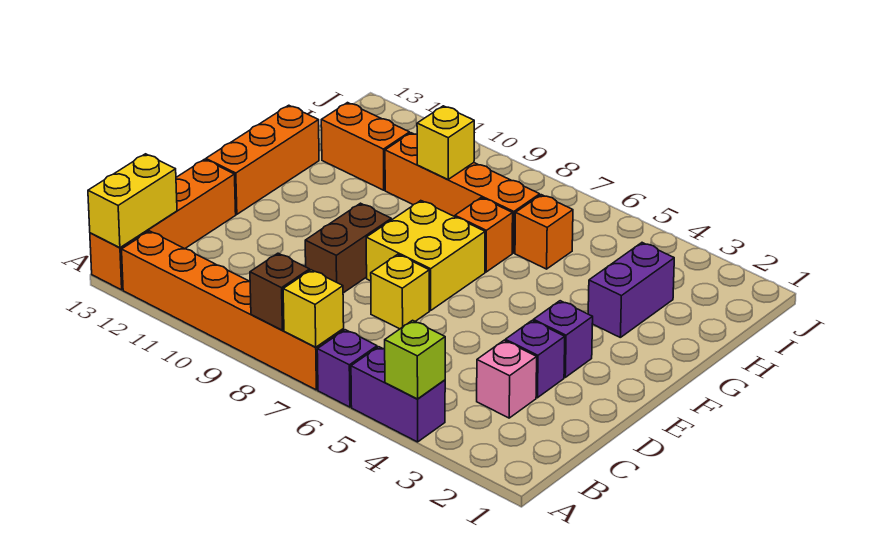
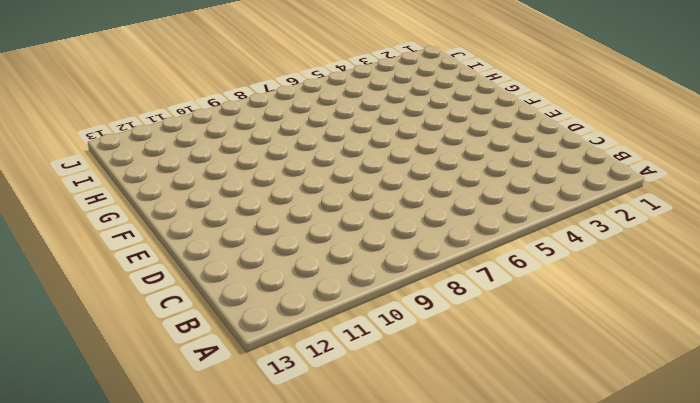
none -> purple 1x2 brick [351,347,445,442]
none -> purple 1x1 brick [317,330,377,407]
none -> orange 1x6 brick [122,231,344,390]

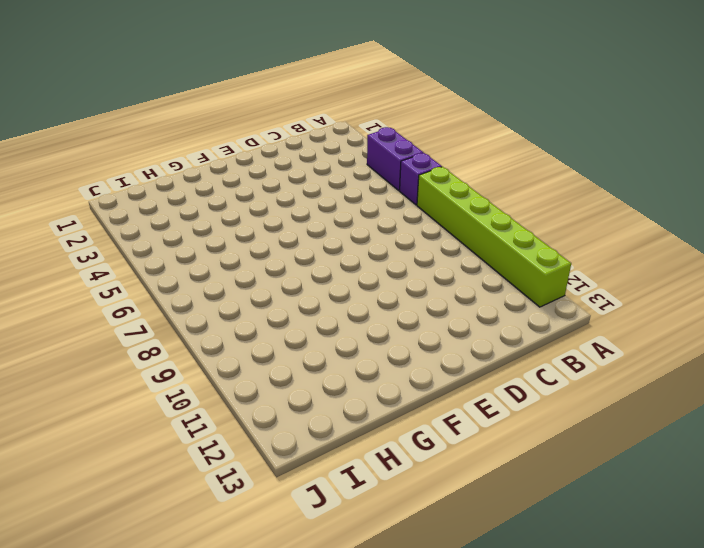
lime 1x6 brick [417,167,571,307] -> orange 1x6 brick [122,231,344,390]
none -> orange 1x4 brick [90,159,236,290]
none -> pink 1x1 brick [477,340,537,418]
none -> purple 1x1 brick [505,320,565,398]

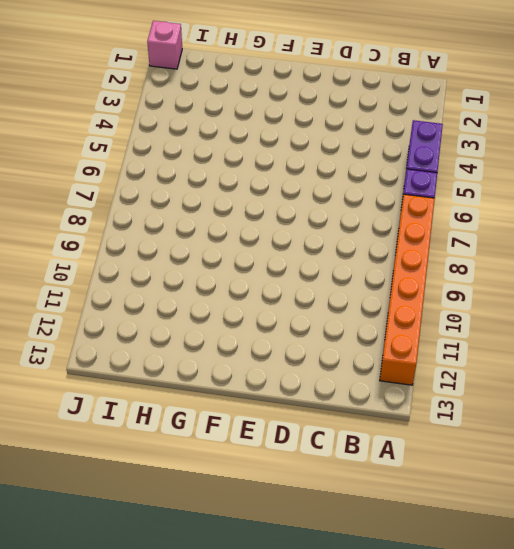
pink 1x1 brick [147,21,182,69] -> pink 1x1 brick moved to [477,340,537,418]
none -> orange 1x4 brick [90,159,236,290]
none -> purple 1x1 brick [505,320,565,398]
none -> yellow 1x1 brick [371,254,429,329]

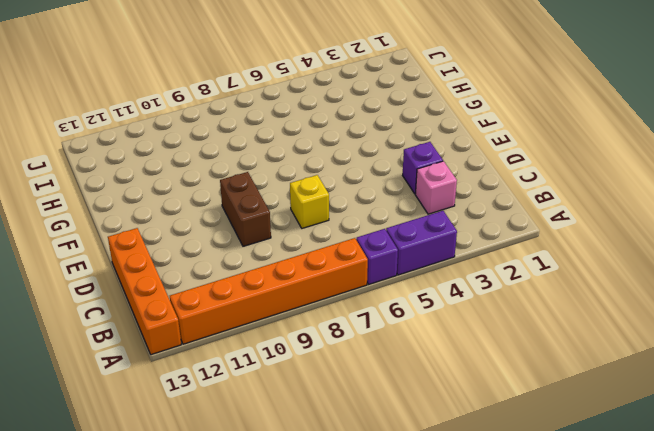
none -> purple 1x1 brick [533,301,593,377]
none -> yellow 2x2 brick [366,201,485,310]
none -> orange 1x3 brick [206,105,319,214]

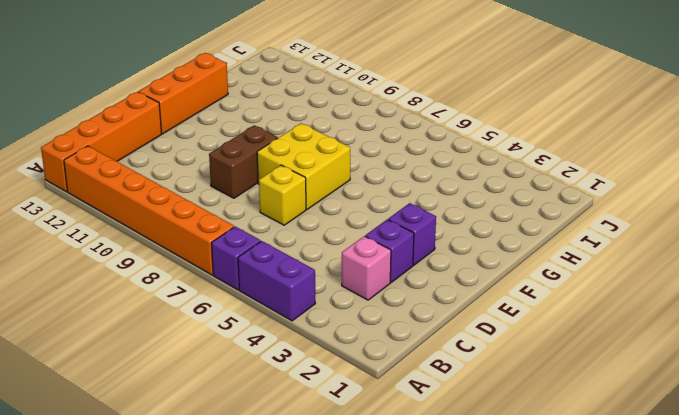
none -> purple 1x2 brick [588,243,674,337]
none -> orange 1x1 brick [455,198,513,272]
none -> orange 1x1 brick [515,195,573,269]

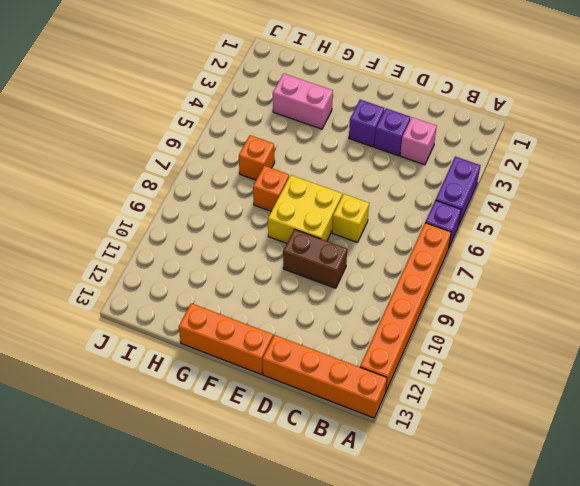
pink 1x2 brick [273,73,333,129] -> purple 1x2 brick [588,243,674,337]
none -> orange 1x4 brick [385,133,540,253]
none -> orange 1x2 brick [321,103,410,190]
none -> lime 1x1 brick [385,320,445,399]

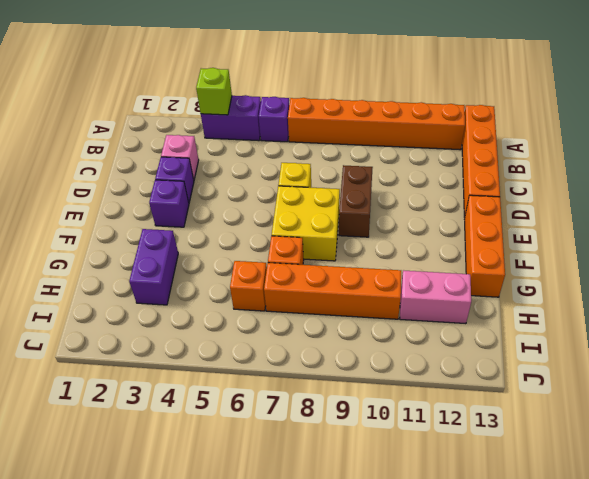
pink 1x2 brick [400,270,471,324] -> orange 1x2 brick [321,103,410,190]
none -> yellow 1x1 brick [283,270,344,347]
none -> brown 1x1 brick [250,253,310,330]
none -> yellow 1x2 brick [88,154,177,248]

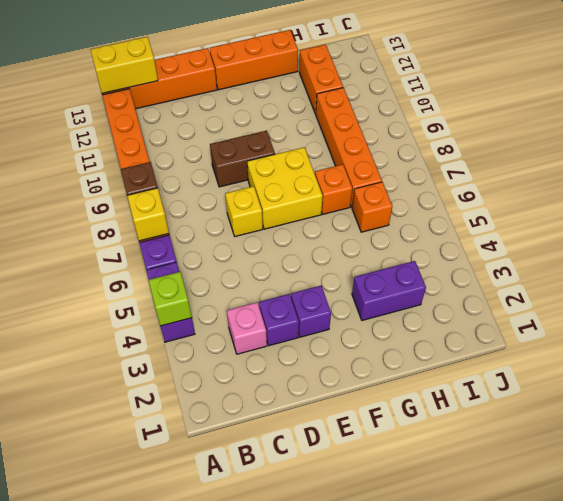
none -> yellow 1x1 brick [417,106,474,180]

